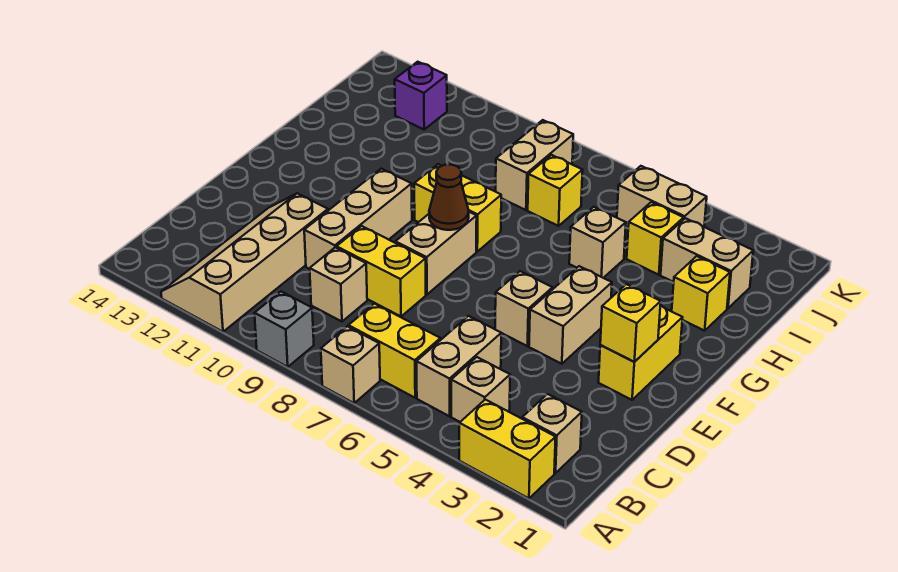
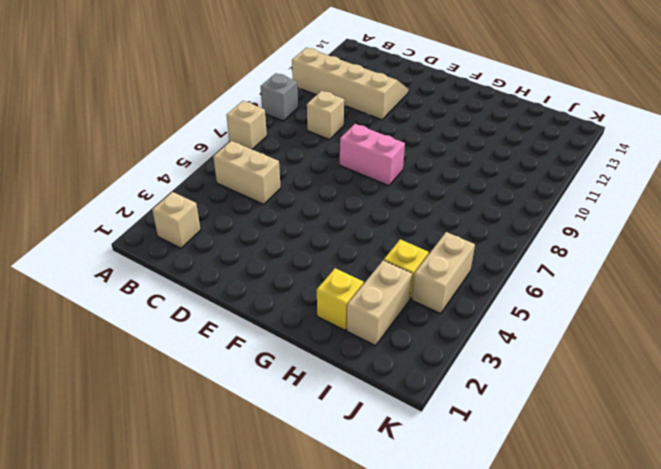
pink 1x2 brick [340,124,405,186] -> tan 1x2 brick [395,212,477,294]
none -> yellow 1x2 brick [459,400,556,498]
none -> tan 1x1 brick [451,357,510,422]
none -> yellow 1x2 brick [348,304,440,398]

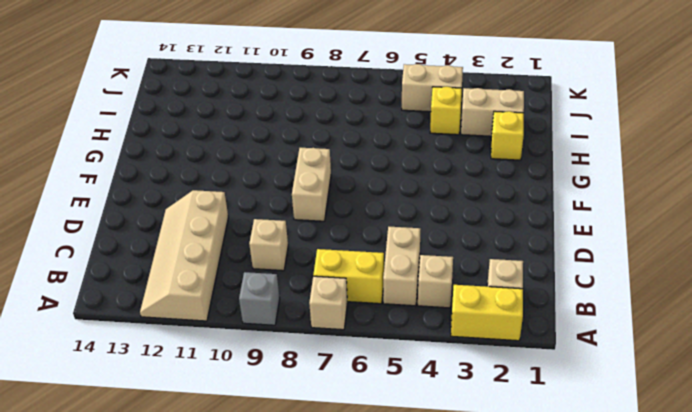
none -> yellow 1x2 brick [337,226,426,316]
none -> tan 1x3 brick [304,169,412,269]
none -> yellow 1x2 brick [598,305,683,400]

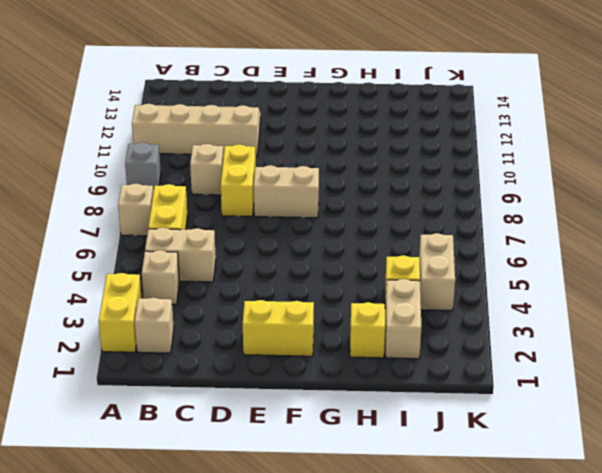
none -> tan 1x3 brick [304,169,412,269]
none -> tan 1x2 brick [529,266,612,364]
none -> tan 1x1 brick [495,271,553,346]

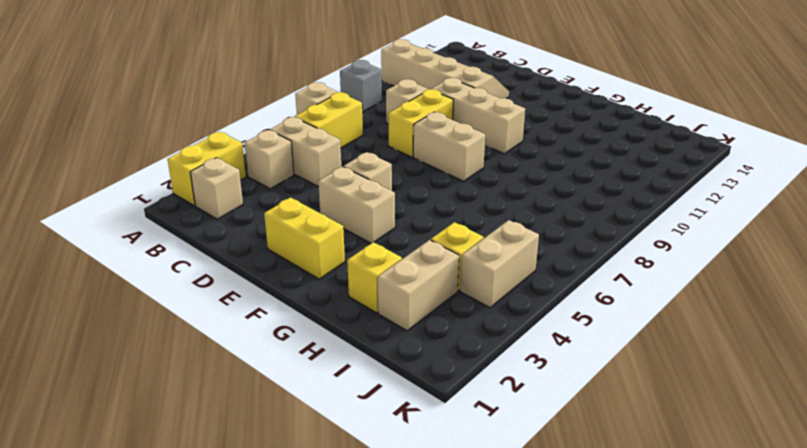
none -> yellow 1x2 brick [414,164,501,251]
none -> tan 1x1 brick [569,207,626,278]
none -> yellow 1x1 brick [528,155,583,226]

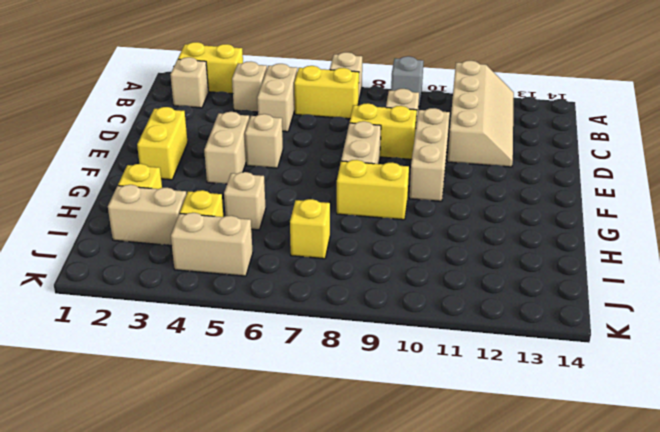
none -> tan 1x2 brick [496,120,573,210]
none -> purple 1x1 brick [395,62,447,129]
none -> yellow 1x1 brick [600,284,661,362]

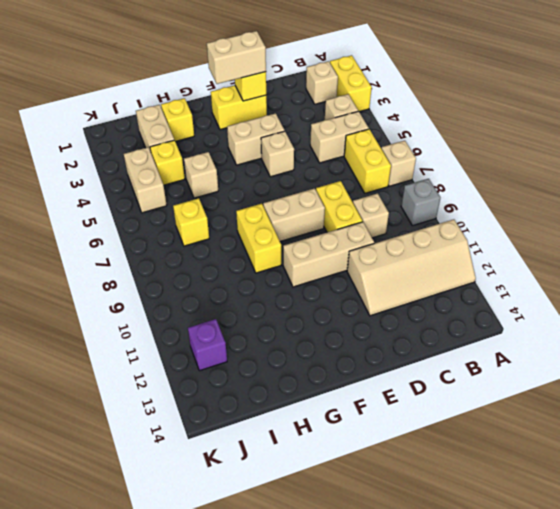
tan 1x2 brick [207,31,266,84] -> tan 1x2 brick moved to [496,120,573,210]
none -> brown 1x1 cone [429,164,469,230]

